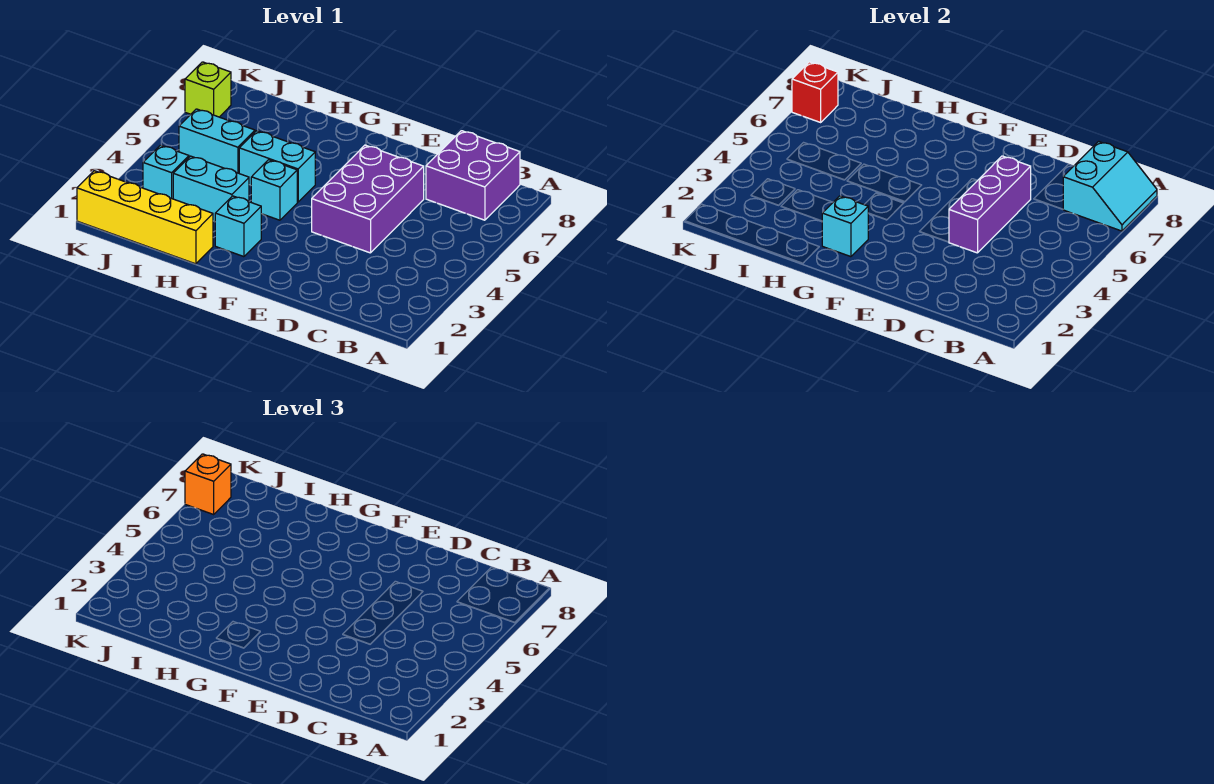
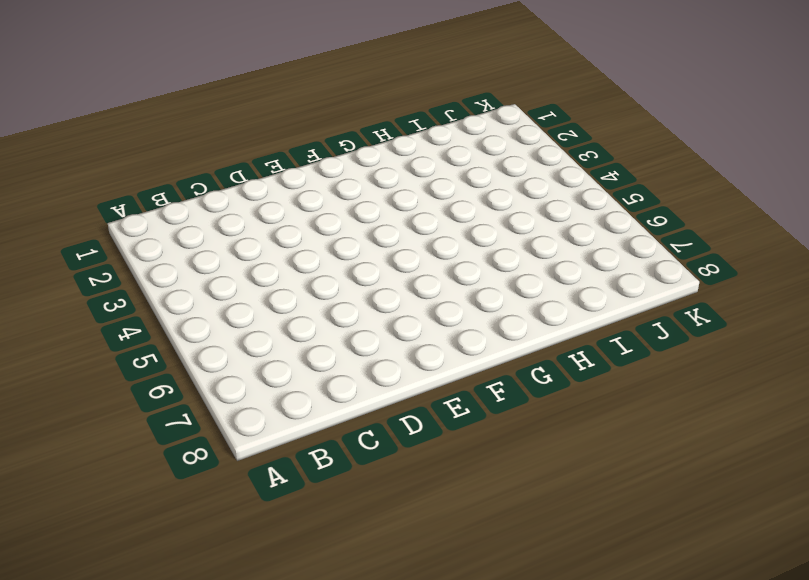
none -> purple 2x2 brick [426,131,520,220]
none -> purple 2x3 brick [312,145,424,253]
none -> cyan 1x1 brick [215,196,261,257]

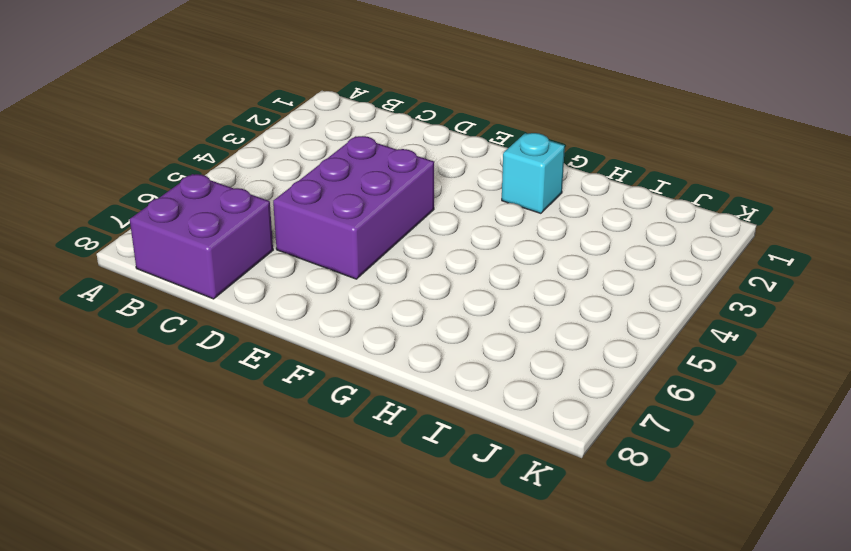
none -> cyan 1x1 brick [251,160,297,220]
none -> cyan 1x2 brick [239,131,315,202]
none -> yellow 1x4 brick [77,171,213,264]

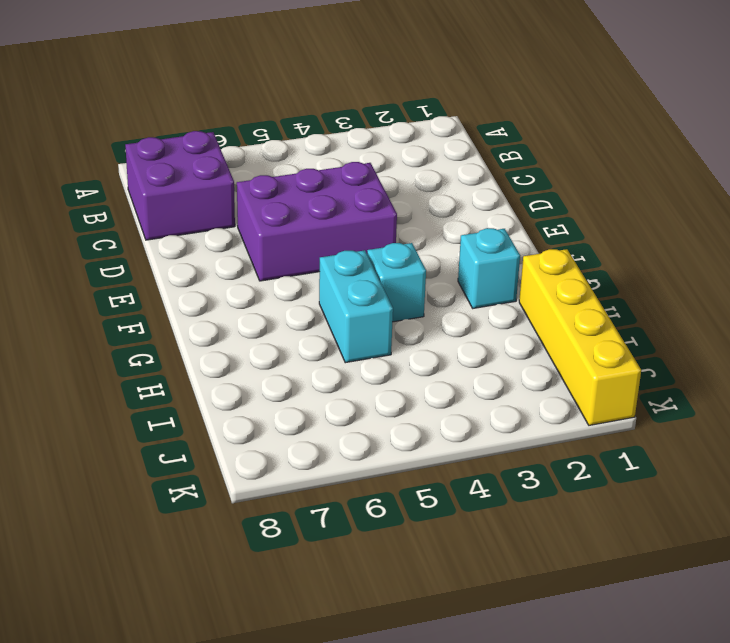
none -> cyan 1x2 brick [173,156,249,222]
none -> cyan 1x2 brick [179,109,255,173]
none -> cyan 1x1 brick [143,145,189,199]

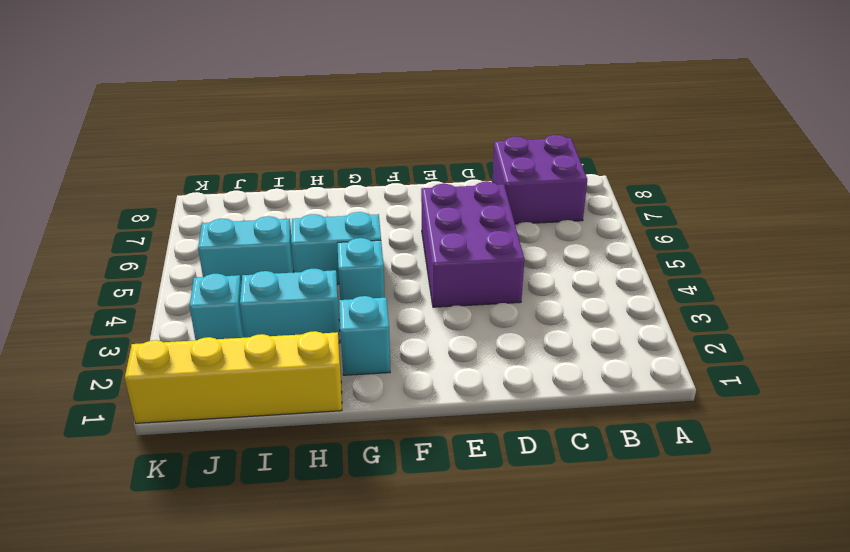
none -> lime 1x1 brick [185,62,231,117]
none -> cyan 2x2 slope [1063,141,1157,231]
none -> purple 1x3 brick [949,156,1031,253]

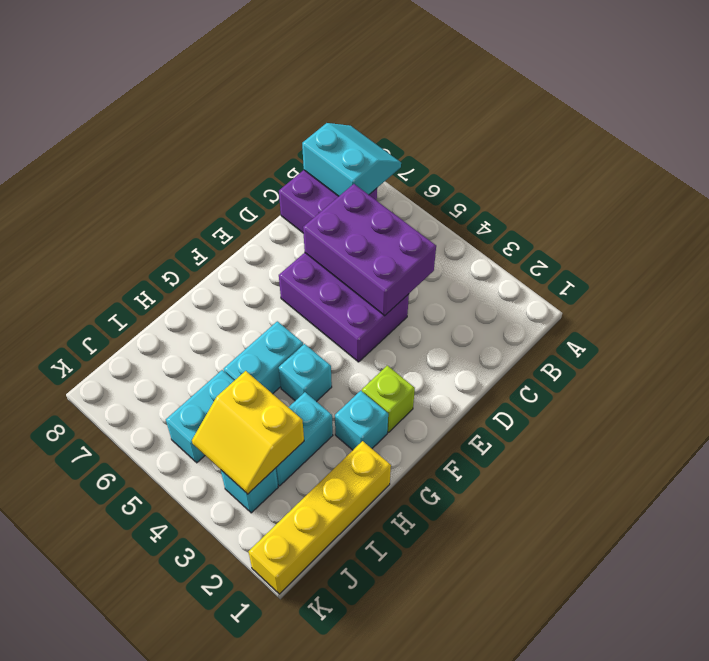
purple 2x3 brick [303,184,436,316] -> purple 1x3 brick [949,156,1031,253]
lime 1x1 brick [362,366,415,433] -> lime 1x1 brick moved to [185,62,231,117]
yellow 2x2 slope [192,371,304,494] -> none
none -> cyan 1x1 brick [822,196,869,257]
none -> red 1x1 brick [792,62,838,122]
none -> orange 1x1 brick [185,454,231,514]

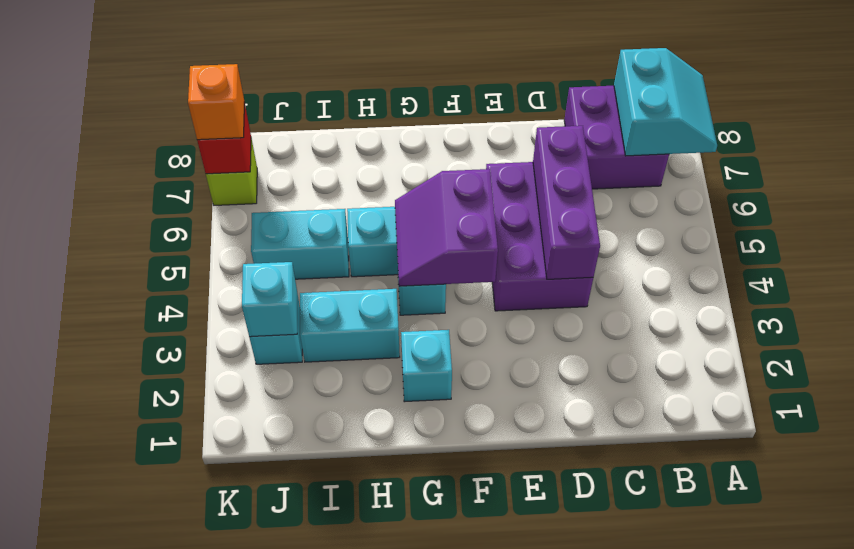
purple 2x2 slope [395,169,498,286] -> none
cyan 1x1 brick [242,262,297,337] -> cyan 1x1 brick moved to [822,196,869,257]
none -> yellow 1x4 brick [77,171,213,264]

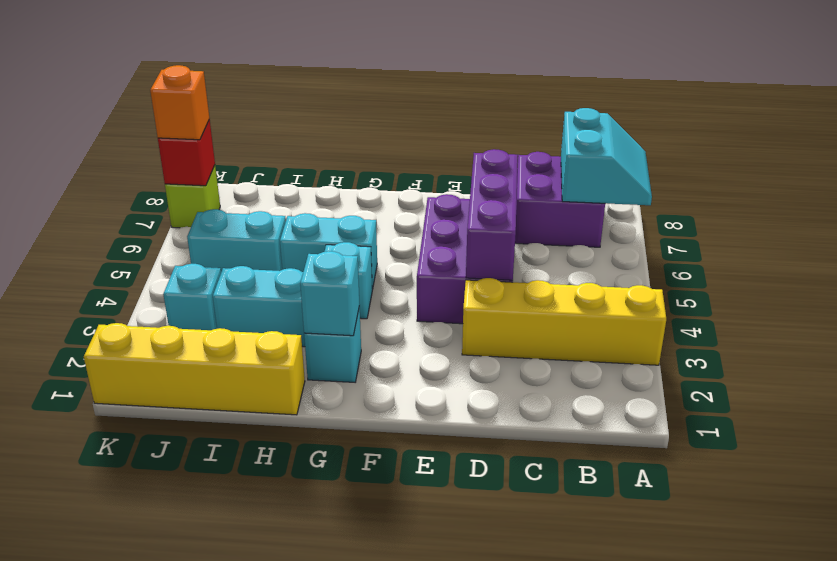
yellow 1x4 brick [462,278,666,365] -> none

